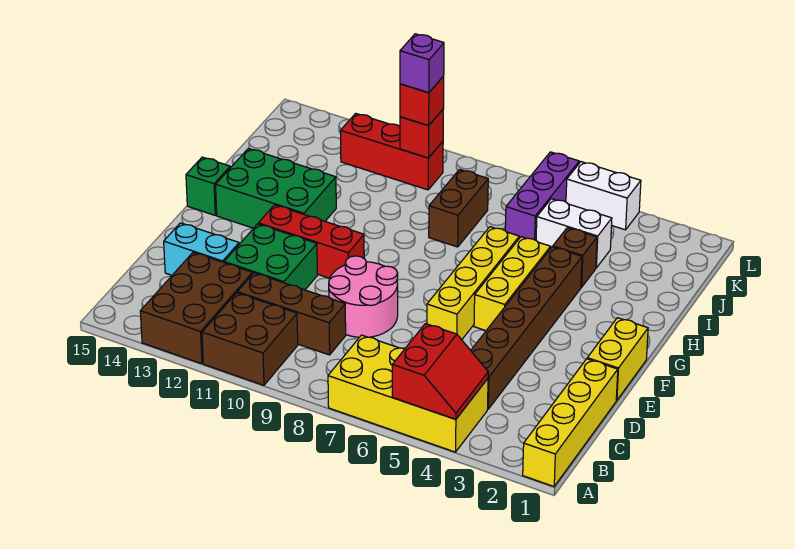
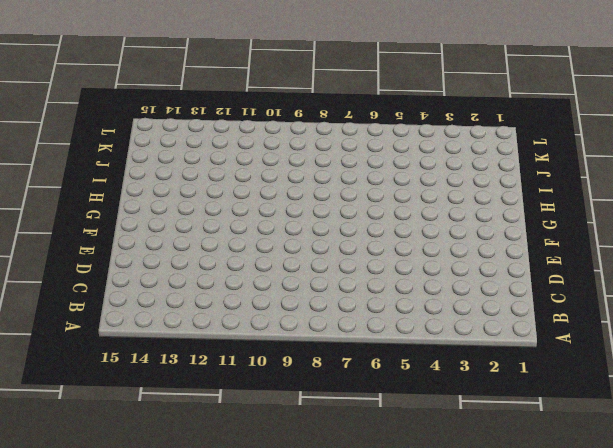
none -> yellow 1x4 brick [523,359,618,486]
none -> yellow 2x4 brick [328,335,488,452]
none -> brown 2x2 brick [202,293,298,385]

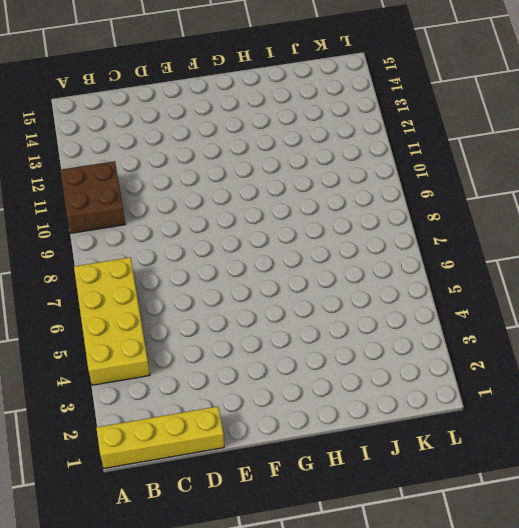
none -> brown 2x3 brick [140,252,252,364]
none -> brown 1x6 brick [471,247,582,409]
none -> brown 1x3 brick [237,273,346,355]

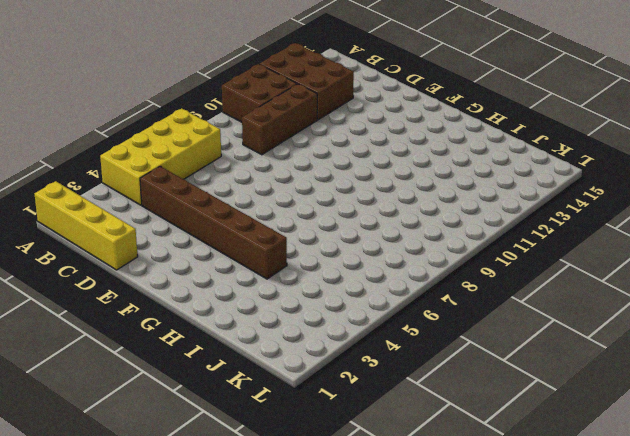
none -> pink 2x2 round brick [329,256,398,337]
none -> green 2x2 brick [224,224,317,290]
none -> cyan 1x2 brick [164,223,239,275]

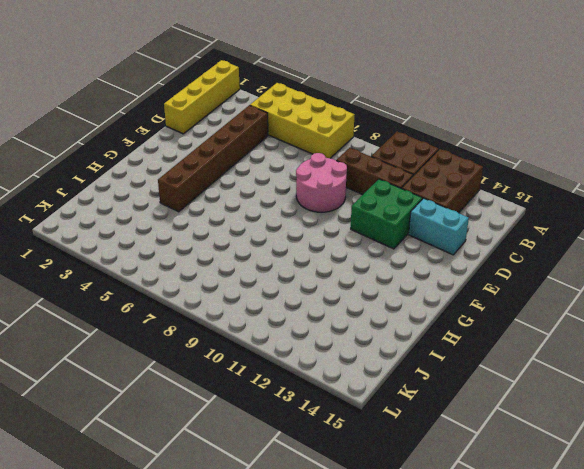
none -> yellow 1x2 brick [587,318,648,400]
none -> yellow 1x4 brick [427,227,519,340]
none -> yellow 1x3 brick [474,237,551,331]

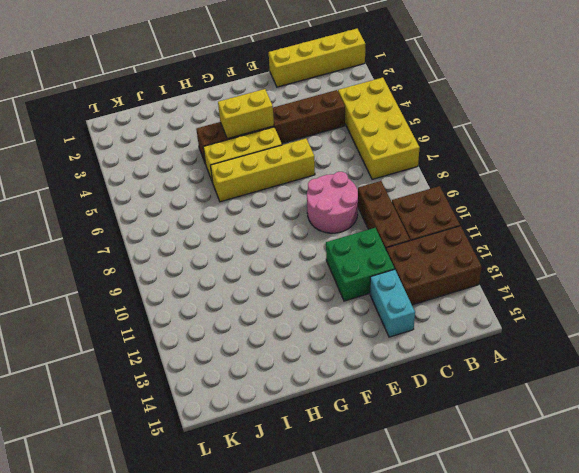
yellow 1x2 brick [218,89,274,139] -> yellow 1x2 brick moved to [587,318,648,400]
none -> red 1x3 brick [258,205,364,279]
none -> green 2x3 brick [216,149,336,228]
none -> green 1x1 brick [186,157,230,215]

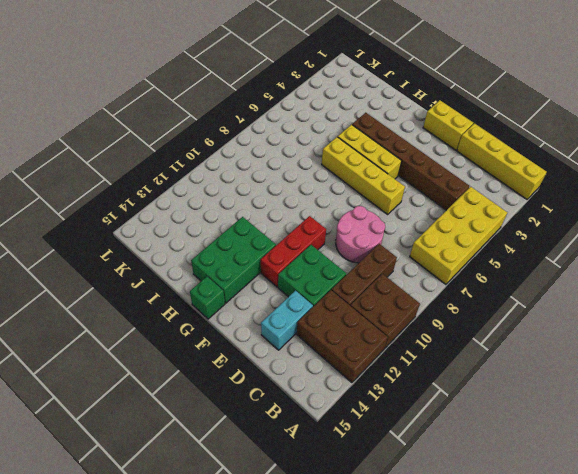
none -> brown 1x1 brick [553,228,597,287]
none -> brown 1x2 brick [429,169,488,247]
none -> white 1x2 brick [536,199,612,268]

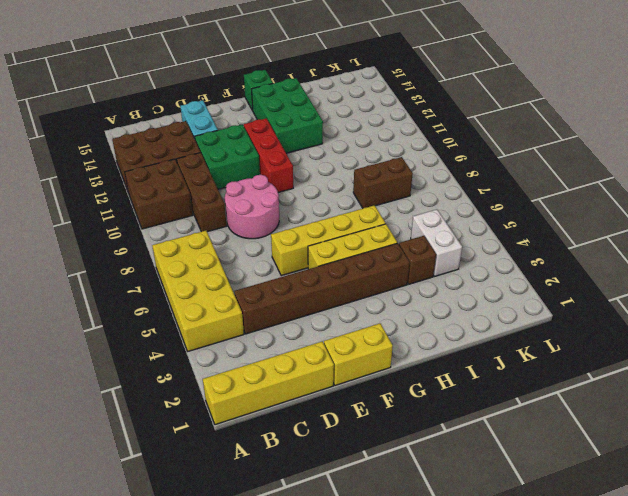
none -> purple 1x3 brick [505,152,579,240]
none -> red 1x3 brick [341,113,443,190]
none -> white 1x2 brick [566,162,641,230]

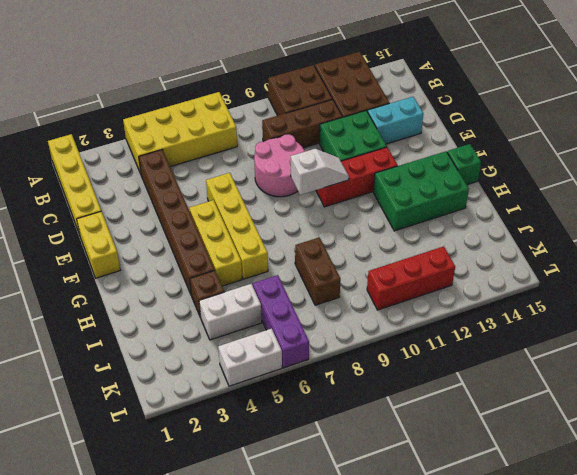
white 1x2 slope [291,149,349,195] -> none
none -> red 2x2 slope [392,324,488,419]
none -> red 1x1 brick [400,110,443,158]
none -> red 1x1 brick [400,76,444,126]

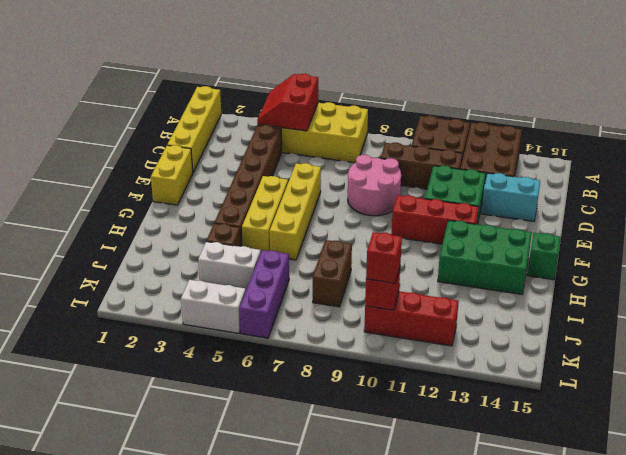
none -> purple 1x1 brick [400,34,444,93]

